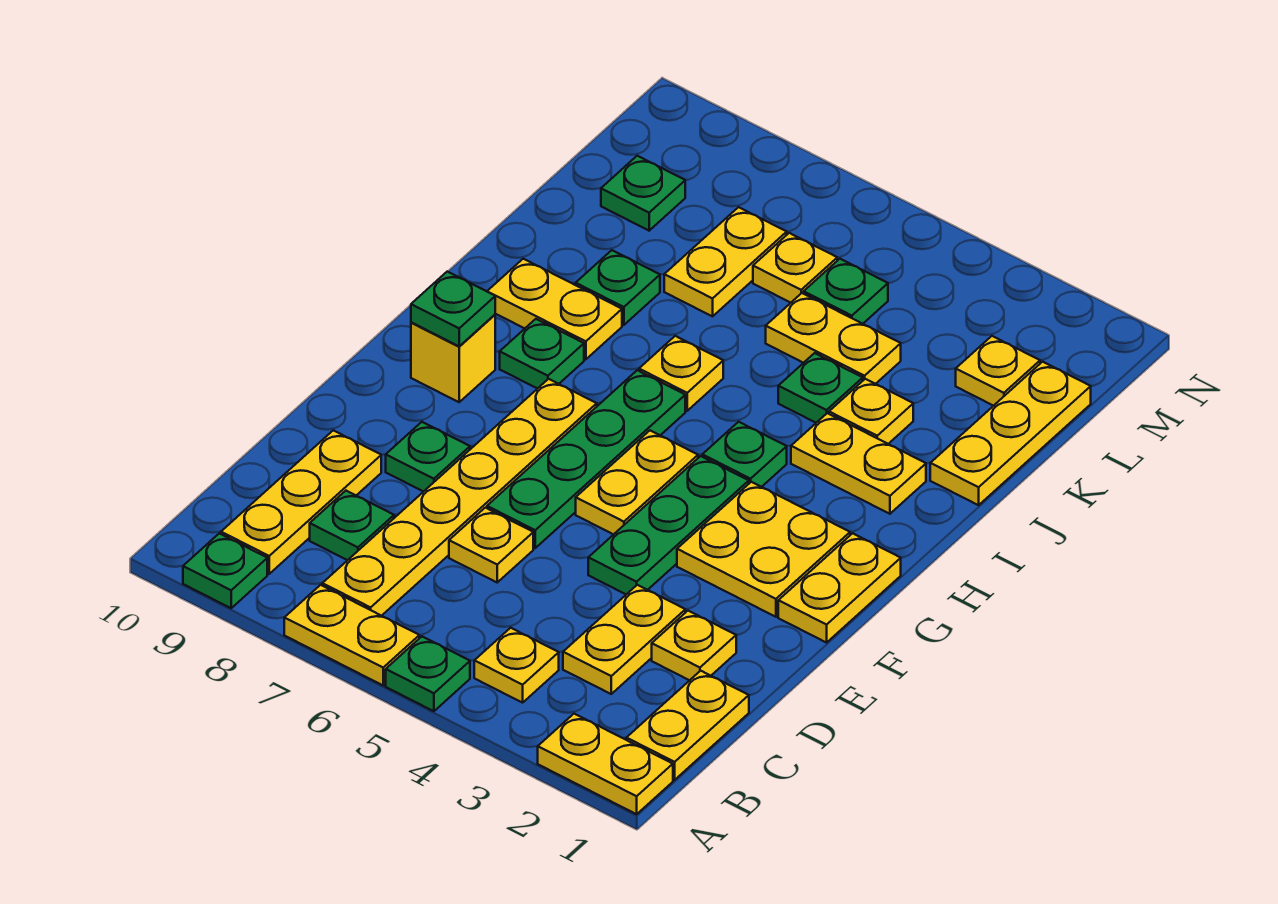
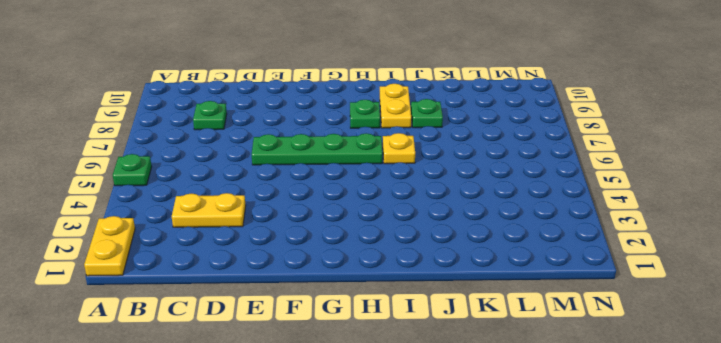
none -> yellow 1x2 plate [284,585,419,685]
none -> green 1x1 plate [183,533,267,608]
none -> yellow 1x2 plate [626,671,749,780]
none -> yellow 1x1 plate [474,628,559,703]

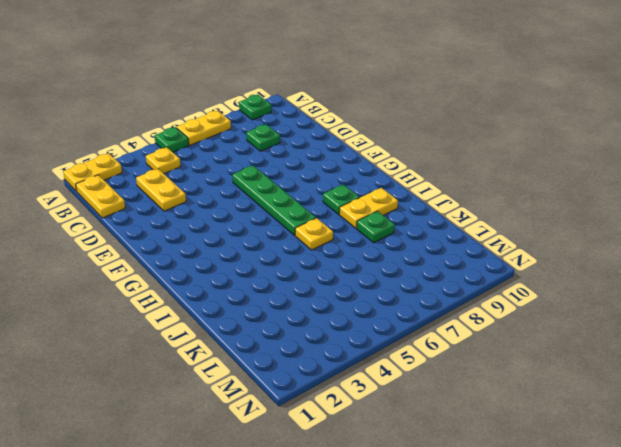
none -> yellow 1x6 plate [322,379,597,616]
none -> yellow 1x3 plate [221,430,381,574]
none -> yellow 1x1 plate [652,611,736,680]
none -> yellow 1x1 plate [449,508,533,582]

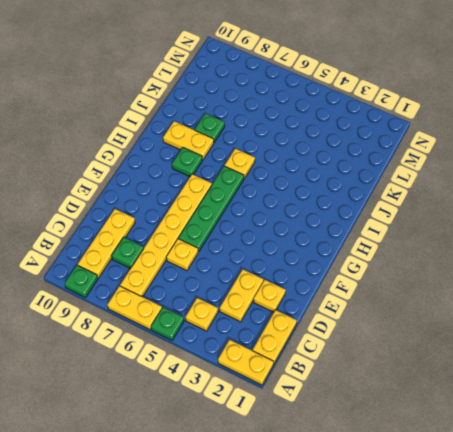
none -> green 1x3 plate [588,456,749,594]
none -> green 1x1 plate [386,422,470,492]
none -> yellow 1x2 plate [778,533,901,643]
none -> yellow 2x2 plate [677,482,850,617]

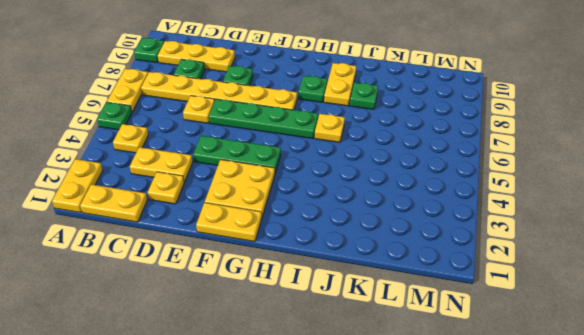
none -> yellow 1x2 plate [576,431,698,535]
none -> yellow 1x1 brick [411,315,495,402]
none -> green 1x1 plate [702,422,787,487]
none -> yellow 1x2 plate [791,413,926,514]

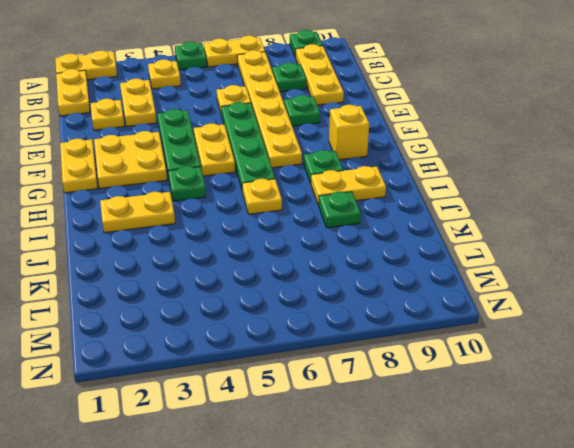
none -> yellow 1x3 plate [930,362,1091,505]
none -> yellow 1x1 plate [829,379,913,444]
none -> green 1x1 plate [778,353,863,423]
none -> yellow 1x2 plate [766,293,901,384]

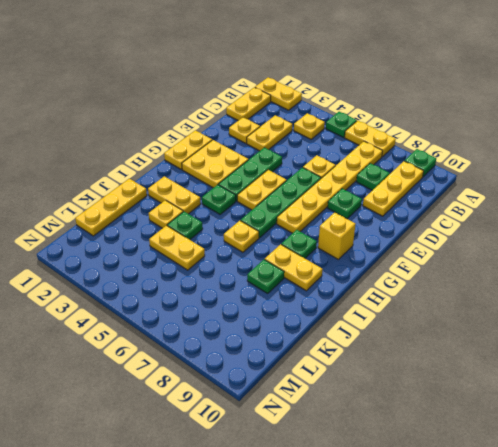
none -> yellow 1x2 plate [664,207,787,316]
none -> yellow 1x1 plate [956,336,1040,406]
none -> green 1x1 plate [804,259,888,324]
none -> yellow 1x1 plate [753,233,837,303]

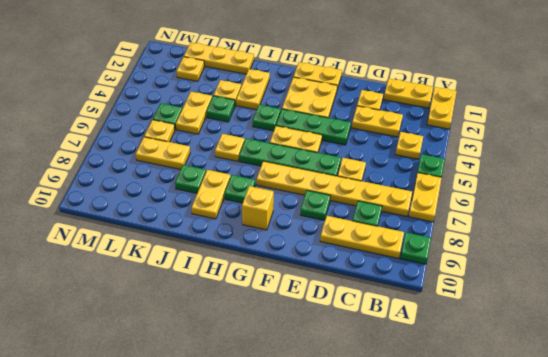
none -> green 1x1 plate [601,156,685,231]
none -> green 1x1 plate [411,272,495,346]

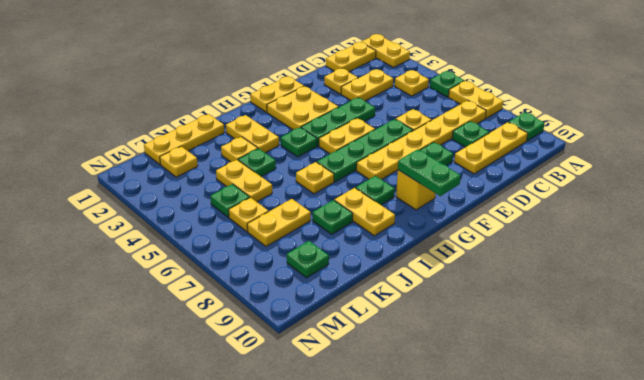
green 1x2 plate [398,149,461,196] -> green 1x1 plate [411,272,495,346]

